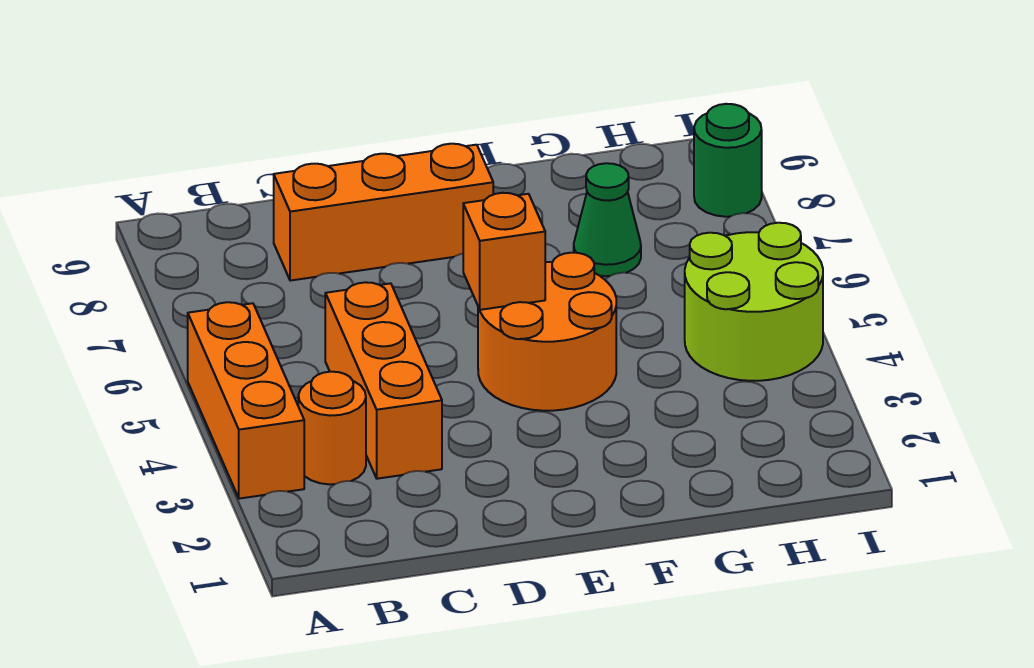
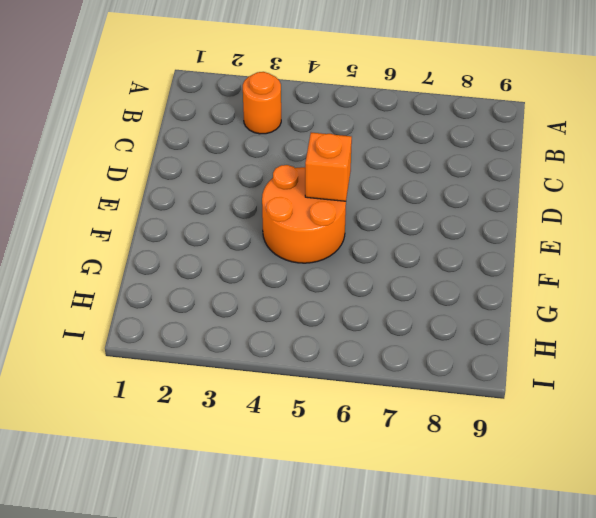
none -> orange 1x3 brick [188,302,304,499]
none -> orange 1x3 brick [325,282,442,479]

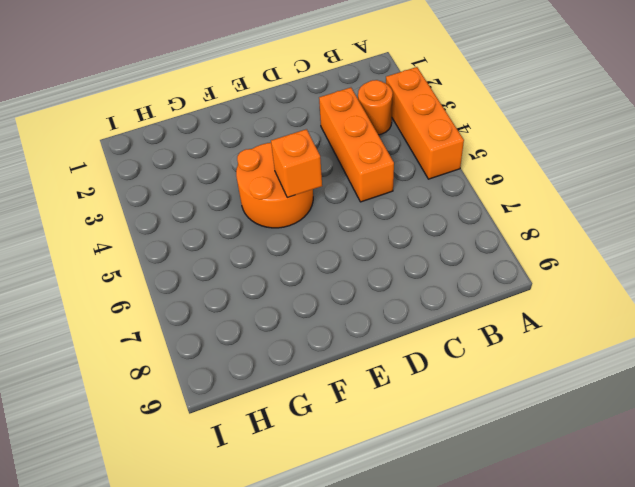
none -> orange 1x3 brick [274,144,493,281]
none -> green 1x1 cone [574,163,641,276]

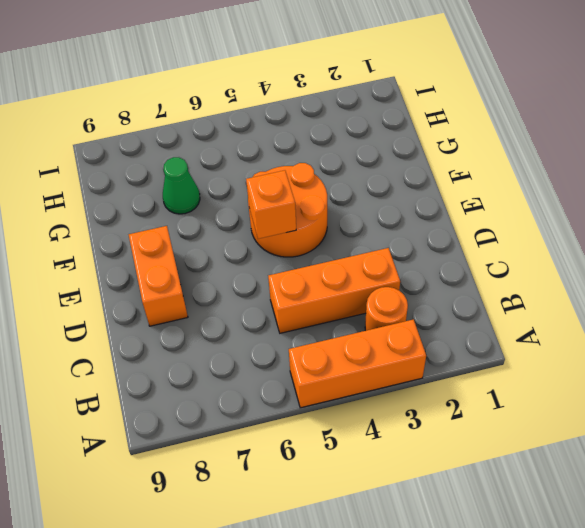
orange 1x2 brick [129,226,188,326] -> orange 1x3 brick [274,144,493,281]
none -> lime 2x2 round brick [685,223,823,381]
none -> green 1x1 round brick [694,104,762,217]

